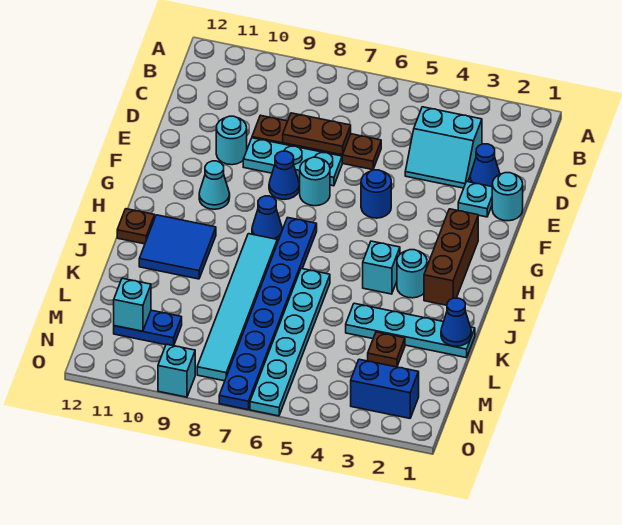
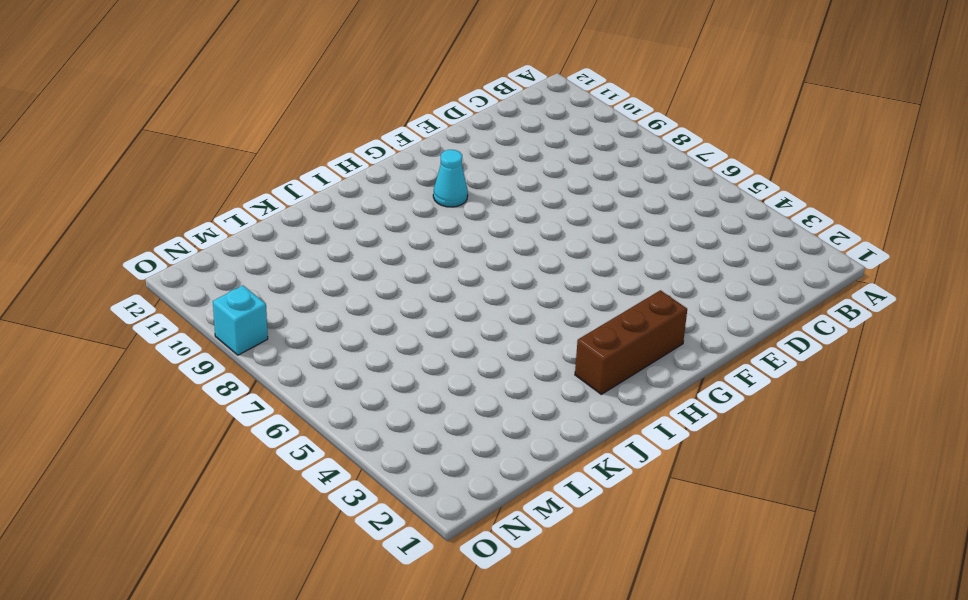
none -> cyan 2x2 slope [405,107,482,188]
none -> blue 1x1 cone [470,144,500,187]
none -> brown 1x4 plate [252,115,381,170]

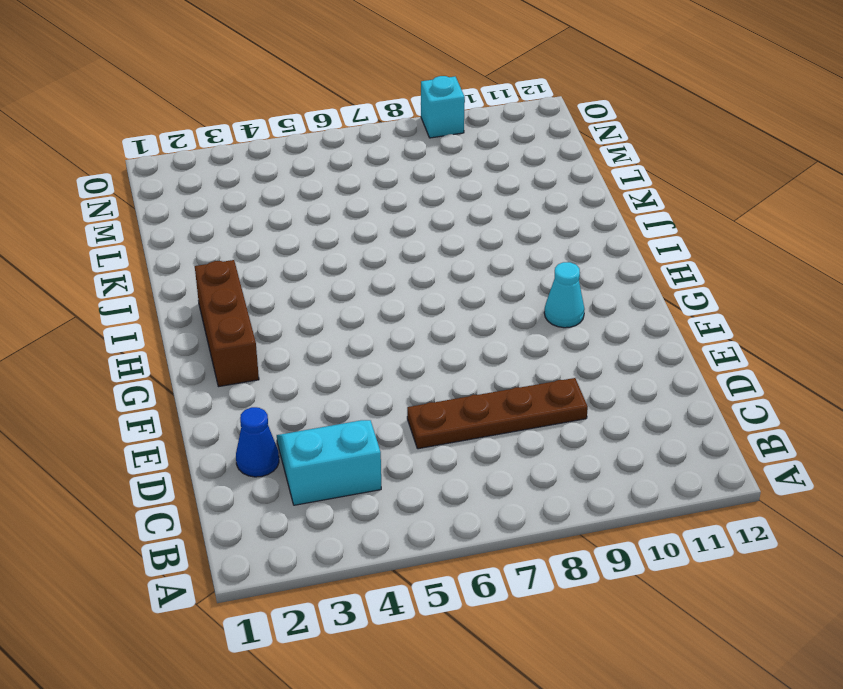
none -> cyan 1x1 round brick [492,173,523,221]
none -> cyan 1x1 plate [458,182,492,217]
none -> cyan 1x3 plate [243,138,342,186]

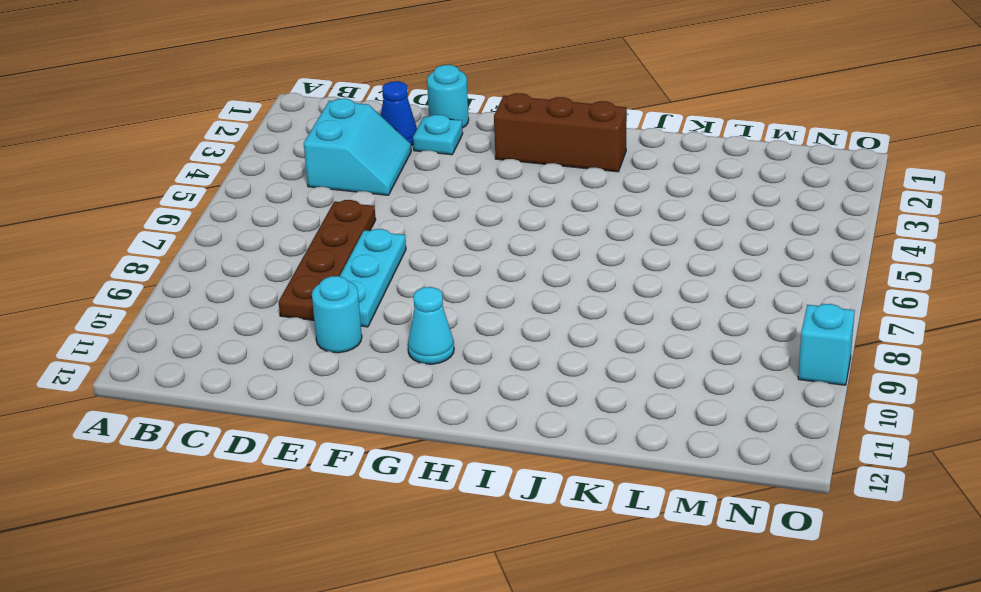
none -> blue 1x1 round brick [361,170,391,218]
none -> cyan 1x1 round brick [300,157,330,206]
none -> blue 1x1 cone [269,151,299,199]

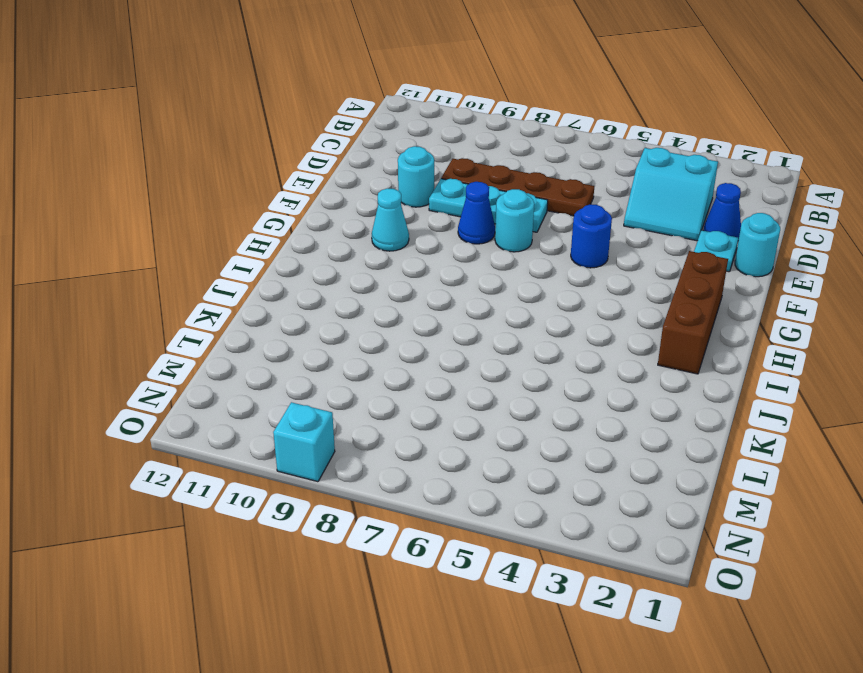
none -> blue 1x8 plate [219,218,317,410]
none -> blue 1x1 cone [252,196,282,241]
none -> cyan 1x1 round brick [397,250,427,298]

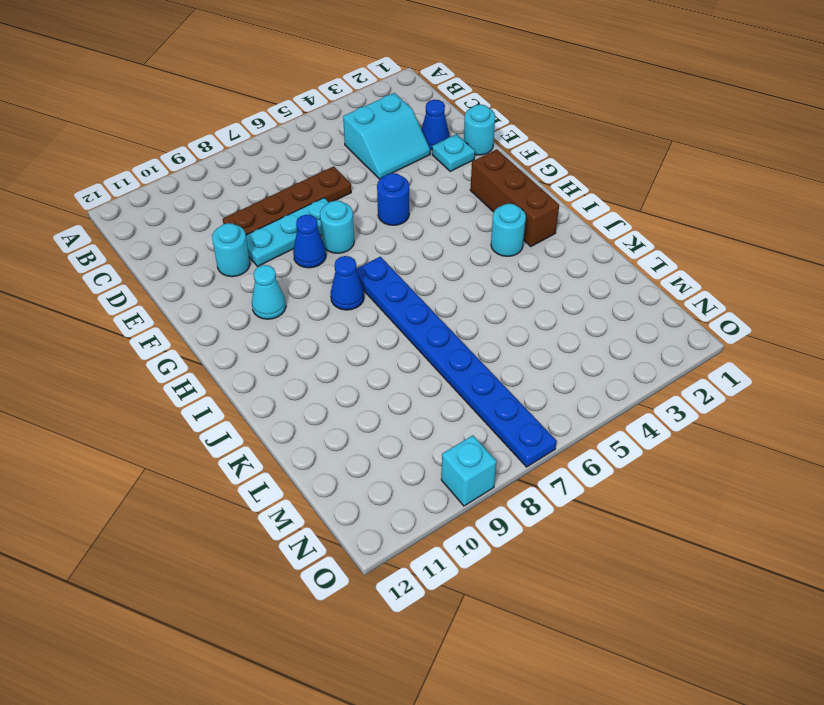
none -> cyan 1x1 brick [363,241,400,294]
none -> cyan 1x6 tile [197,234,277,381]
none -> blue 2x2 tile [139,215,216,279]

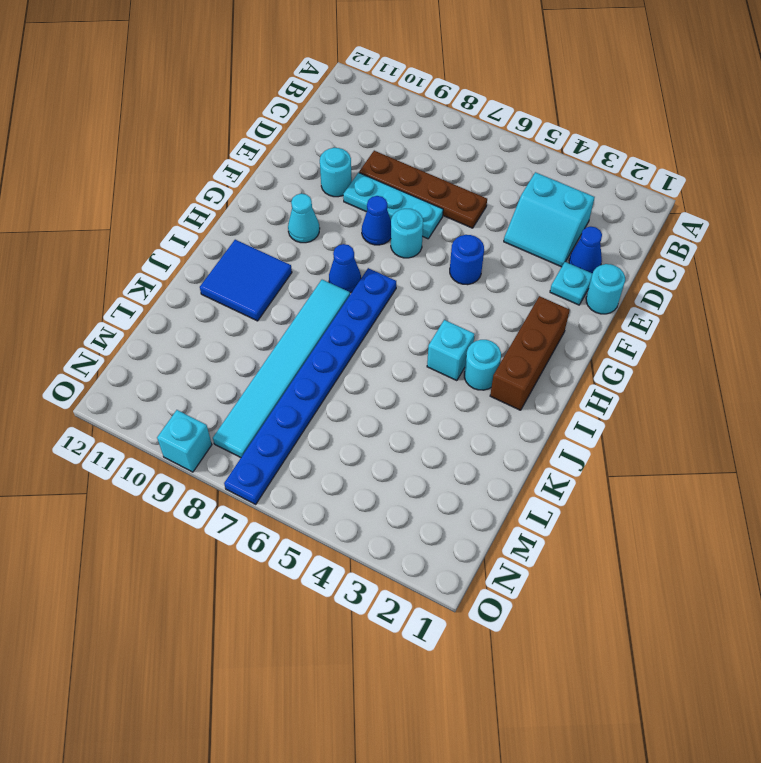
none -> brown 1x1 plate [117,209,155,244]
none -> cyan 1x6 plate [250,269,330,416]
none -> cyan 1x4 plate [346,303,475,358]

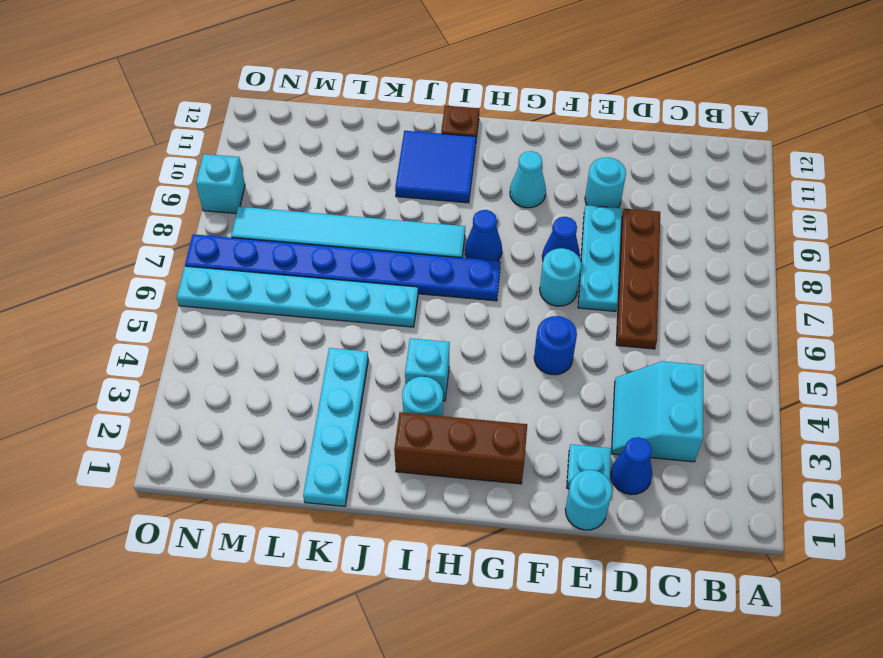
none -> brown 1x1 plate [368,332,405,367]
none -> blue 1x2 plate [114,310,182,346]
none -> blue 1x2 brick [351,359,419,418]

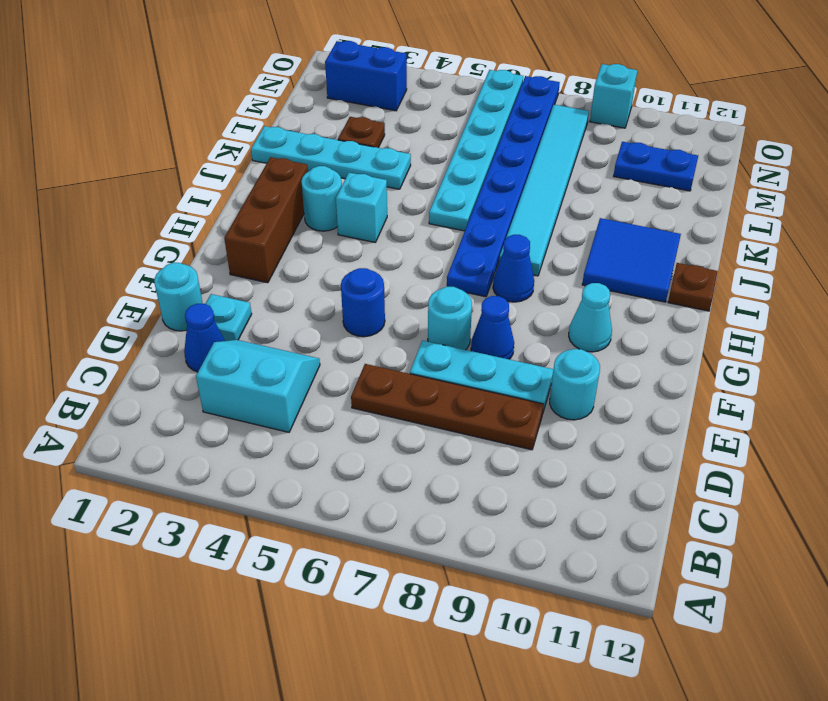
none -> brown 1x2 plate [283,113,351,155]
none -> blue 1x1 cone [441,298,471,346]
none -> cyan 1x1 brick [114,278,151,331]

